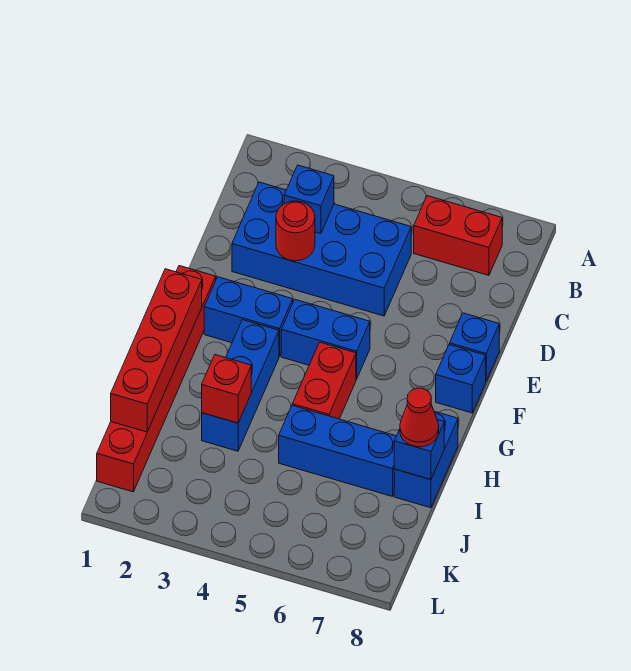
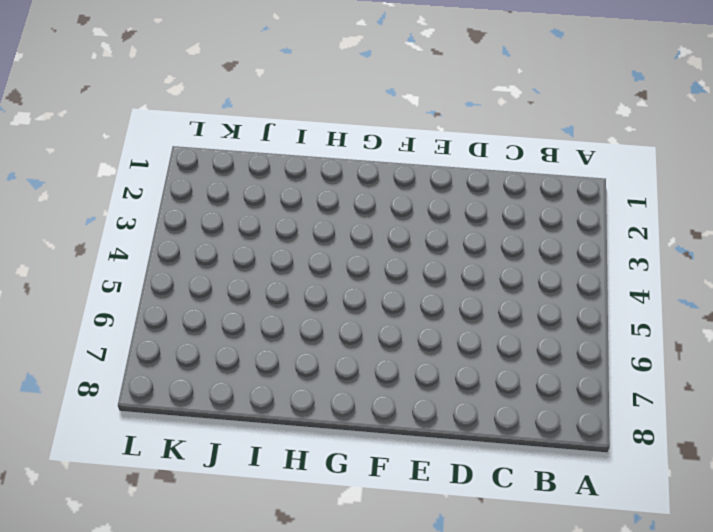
none -> red 1x2 brick [414,196,502,275]
none -> blue 2x4 brick [232,182,411,316]
none -> blue 1x1 brick [450,313,499,381]

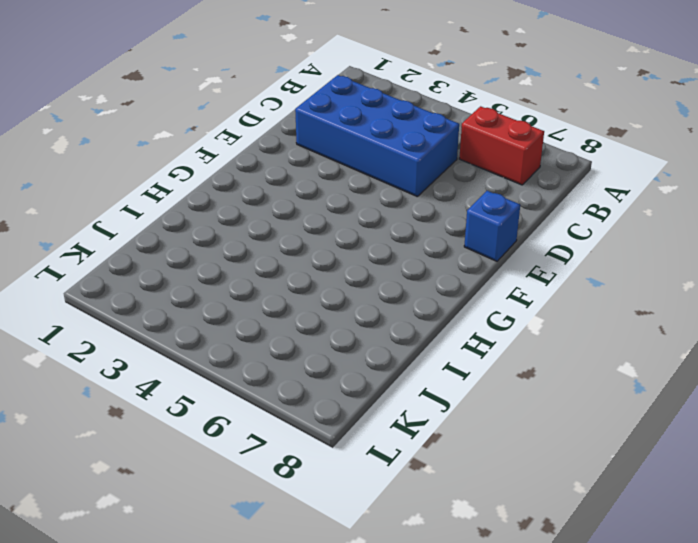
none -> red 1x6 brick [97,266,216,492]
none -> blue 1x2 brick [204,277,293,357]
none -> blue 1x2 brick [281,300,370,379]

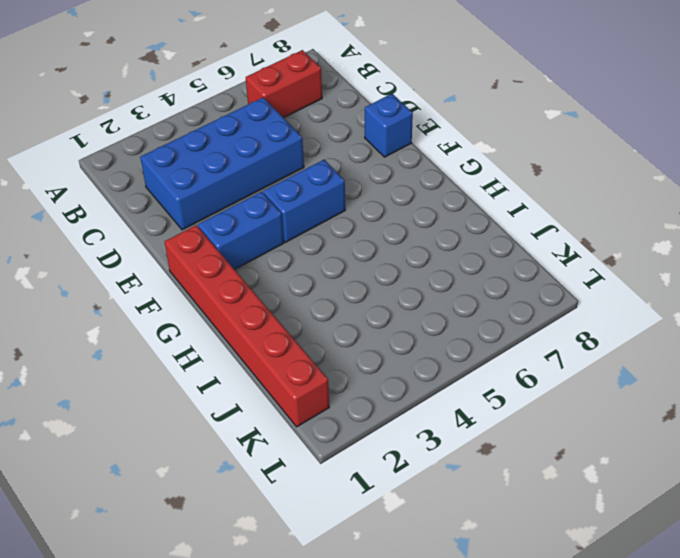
none -> blue 1x1 brick [436,344,486,413]
none -> blue 1x3 brick [202,320,279,451]
none -> red 1x2 brick [292,342,356,419]

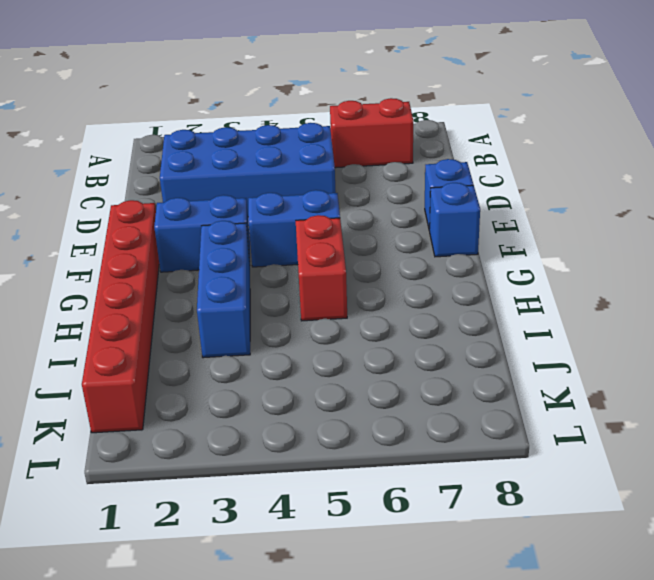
none -> blue 1x2 brick [394,411,458,508]
none -> blue 1x3 brick [279,405,396,496]
none -> blue 1x1 brick [284,165,334,234]

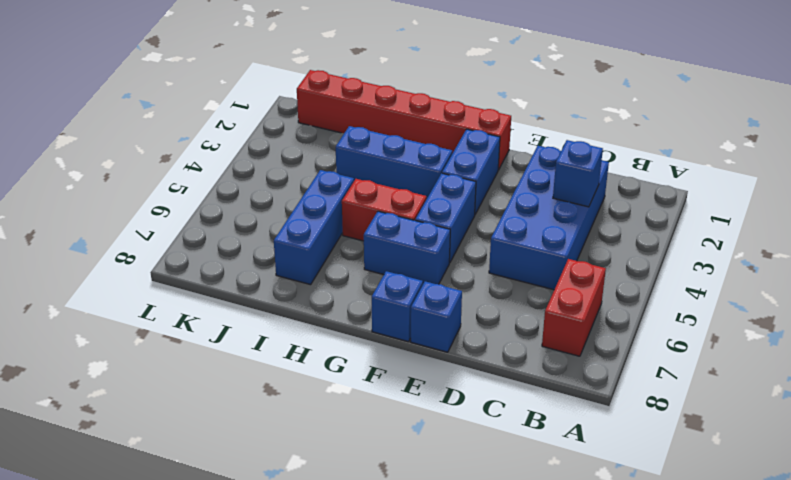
blue 1x2 brick [364,211,450,284] -> blue 1x2 brick moved to [394,411,458,508]
none -> red 1x1 round brick [276,201,315,261]
none -> red 1x4 brick [111,269,202,432]
none -> red 1x1 brick [202,355,251,423]

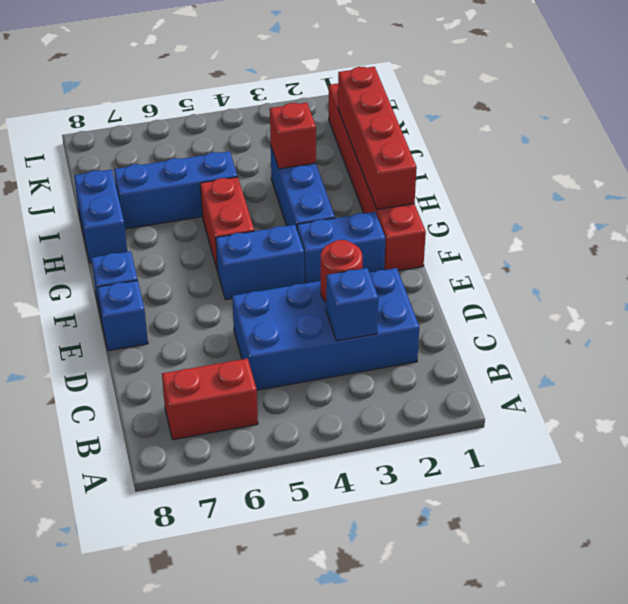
none -> blue 1x1 brick [394,420,444,480]
none -> red 1x1 cone [400,388,439,447]

